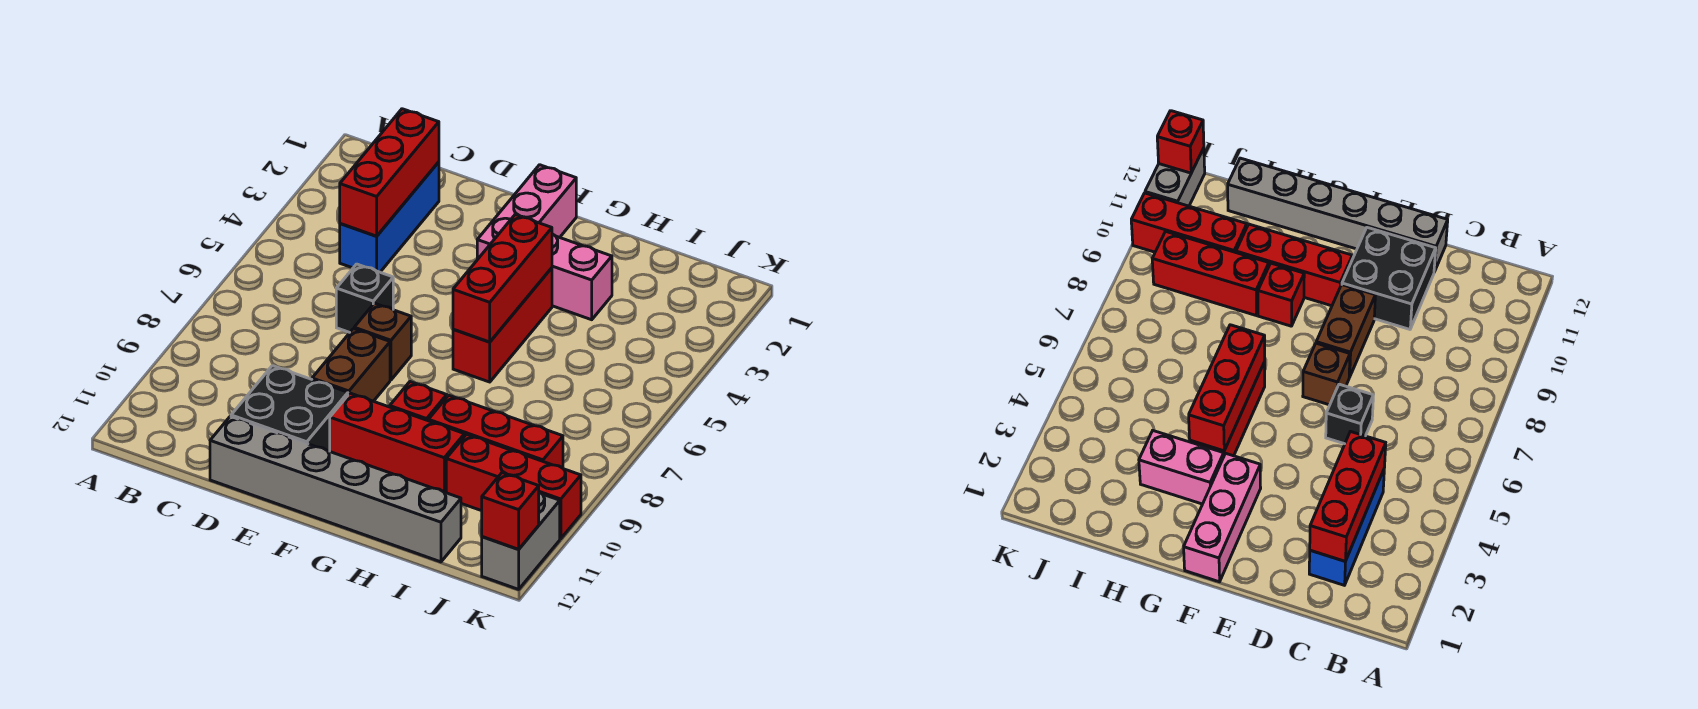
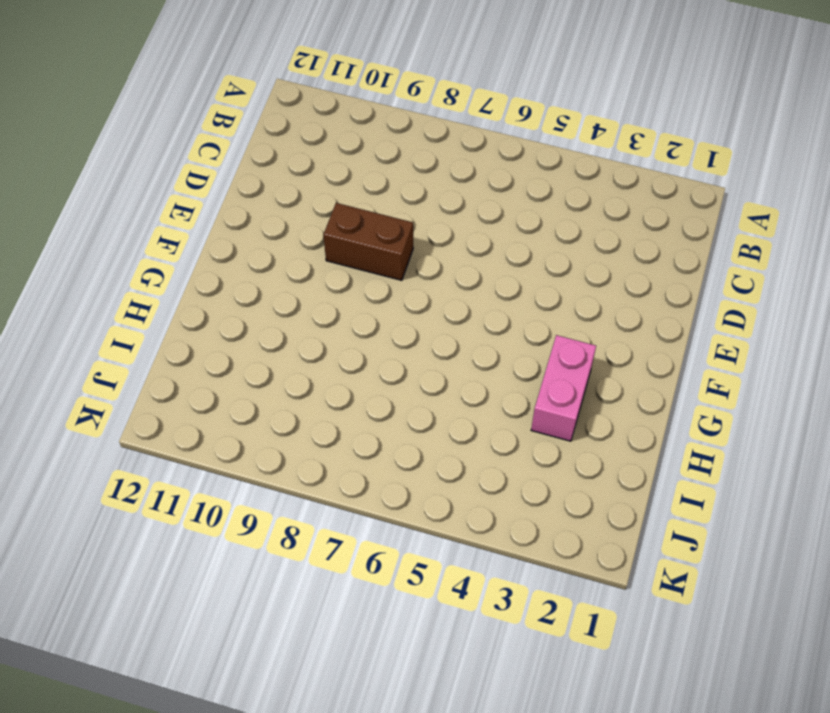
none -> blue 1x3 brick [340,162,439,272]
none -> black 1x1 brick [336,264,393,332]
none -> black 2x2 brick [231,366,348,451]

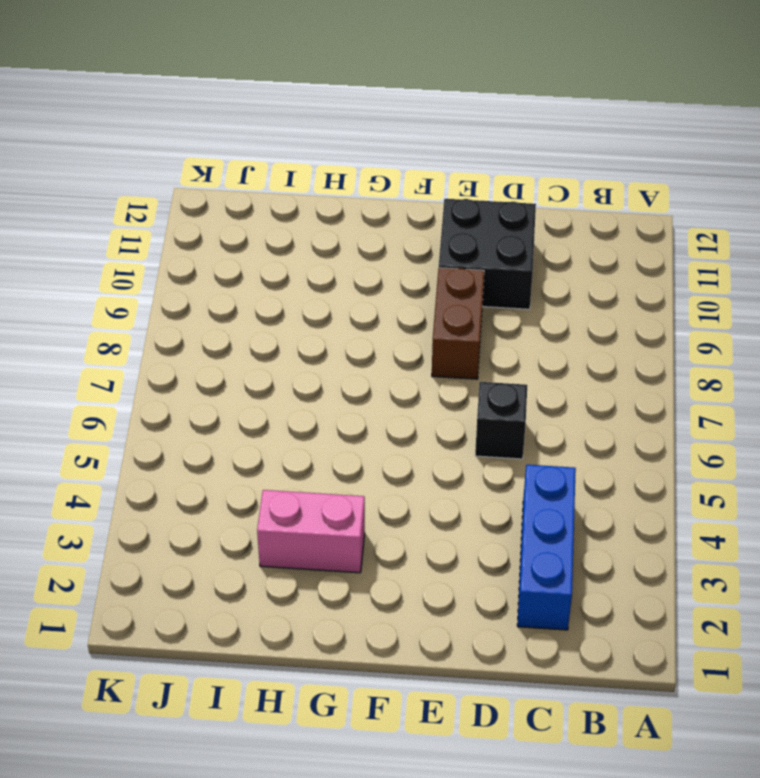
none -> grey 1x6 brick [210,416,461,562]
none -> brown 1x1 brick [354,303,411,380]
none -> pink 1x3 brick [477,165,576,260]

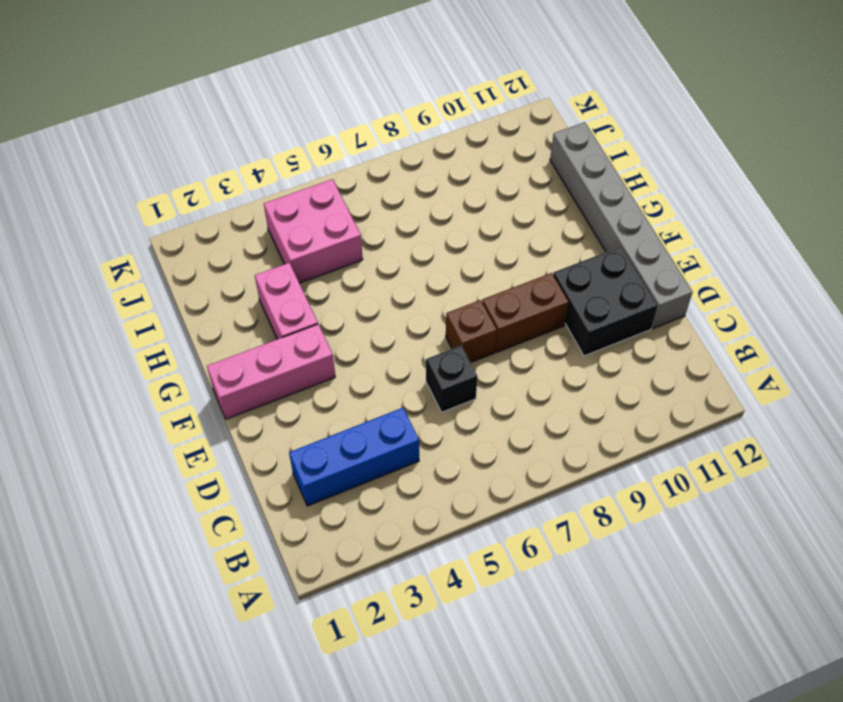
pink 2x2 brick [264,179,363,283] -> none
none -> red 1x3 brick [330,393,464,493]
none -> red 1x3 brick [453,268,552,382]
none -> red 1x1 brick [390,382,447,421]

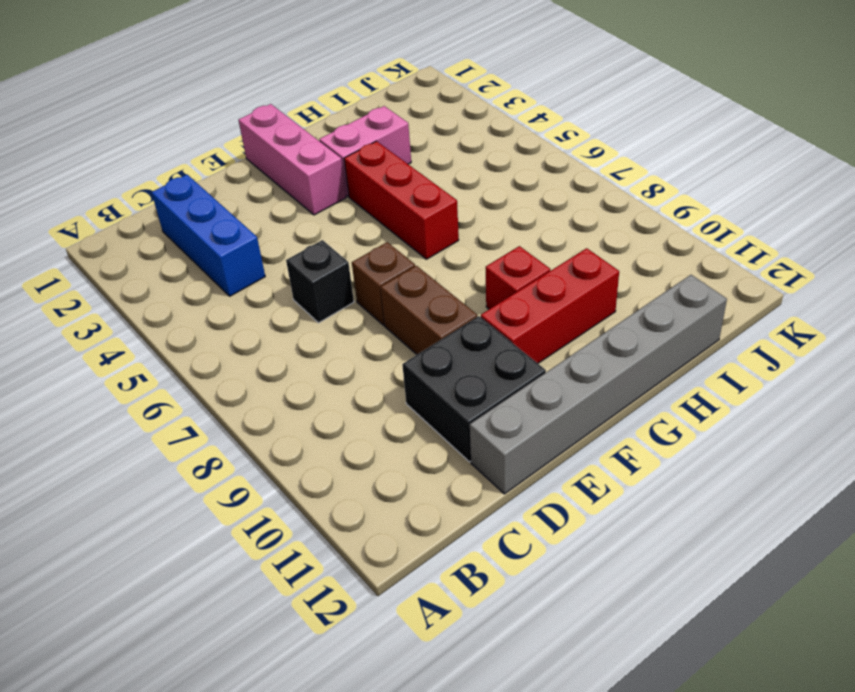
none -> red 1x3 brick [429,395,563,468]
none -> red 1x3 brick [446,435,581,539]
none -> grey 1x2 brick [482,492,560,589]

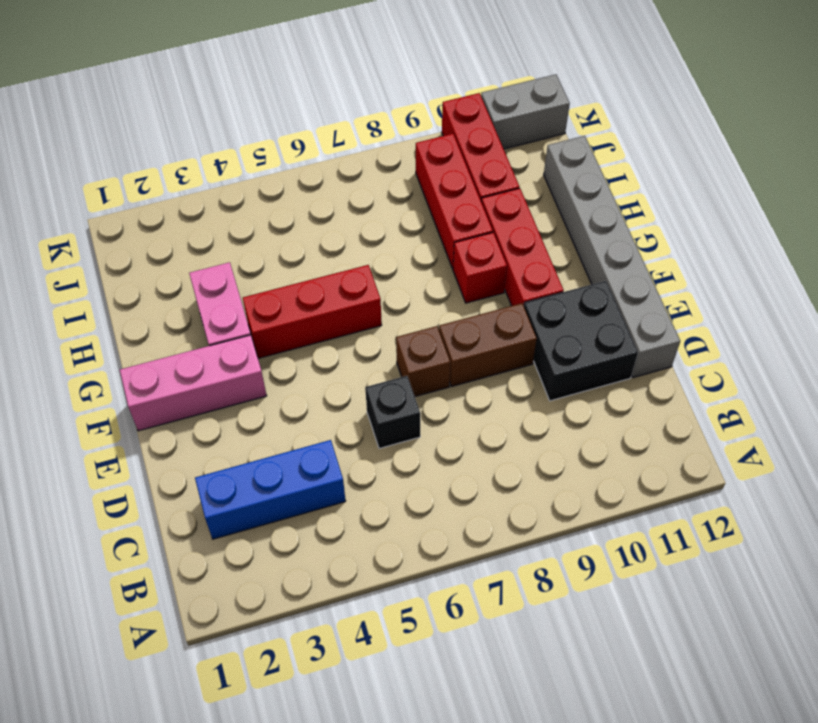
none -> red 1x3 brick [340,109,439,236]
none -> red 1x3 brick [453,215,552,342]
none -> red 1x1 brick [482,473,539,549]

